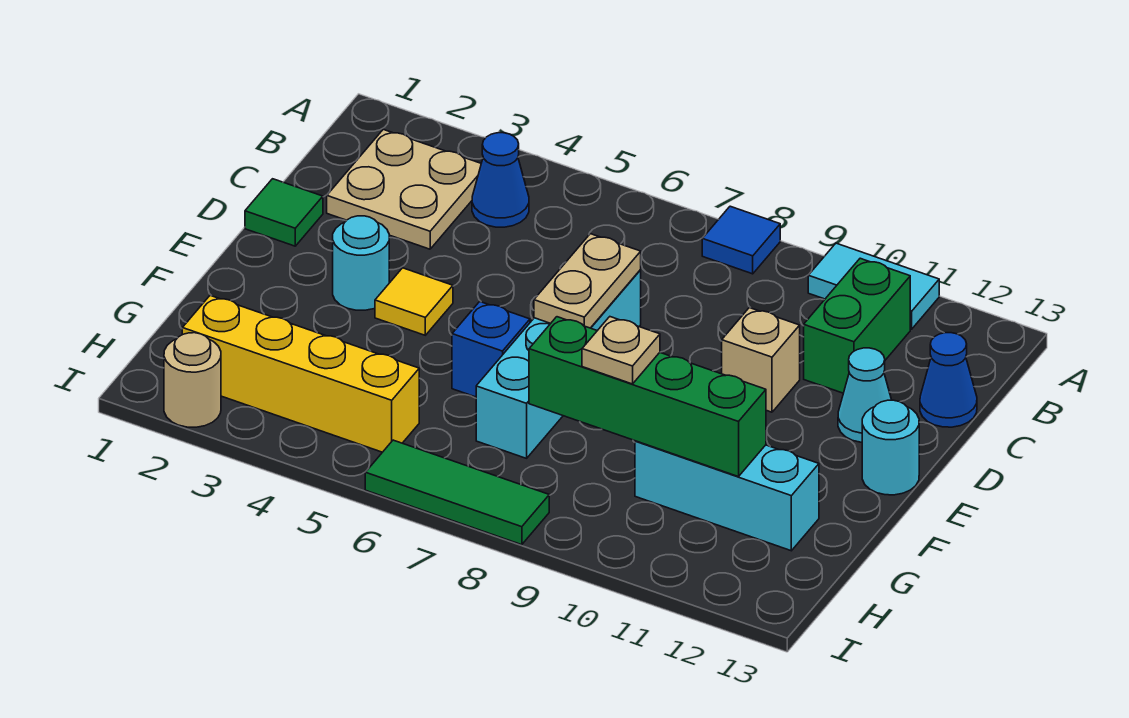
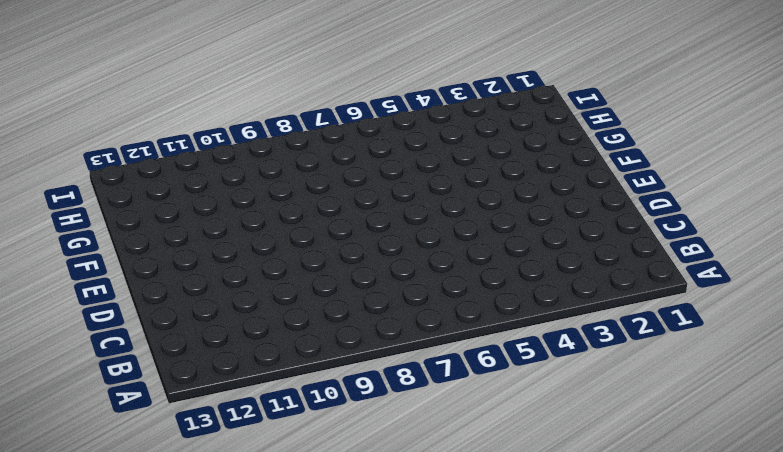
none -> blue 1x1 tile [702,206,780,274]
none -> cyan 1x2 tile [808,243,939,329]
none -> tan 2x2 plate [327,129,481,249]

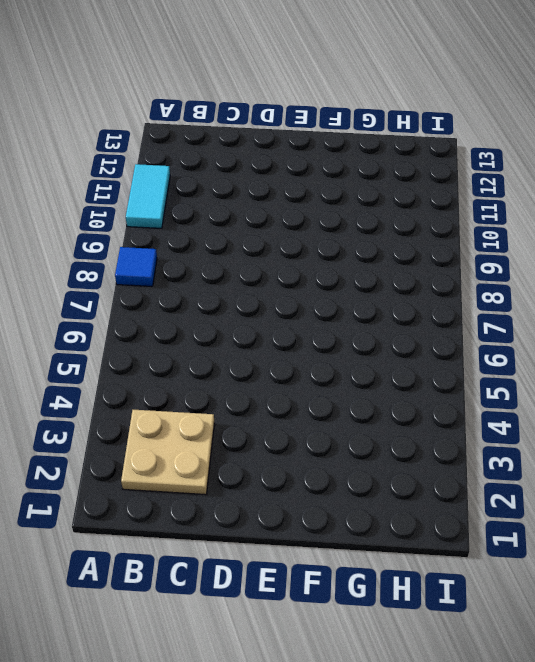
none -> blue 1x1 cone [472,133,529,227]
none -> green 1x2 brick [804,258,910,393]
none -> blue 1x1 cone [920,333,977,427]

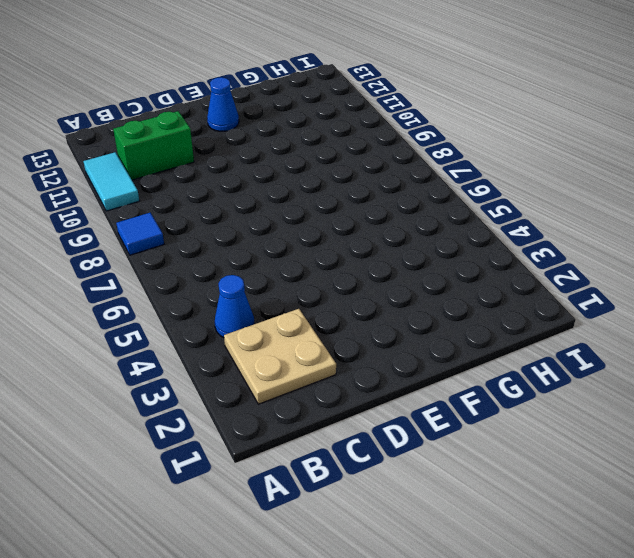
blue 1x1 cone [207,77,239,131] -> blue 1x1 cone moved to [920,333,977,427]
none -> green 1x1 tile [245,179,323,246]
none -> cyan 1x4 brick [476,270,641,458]
none -> tan 1x1 brick [722,308,800,412]

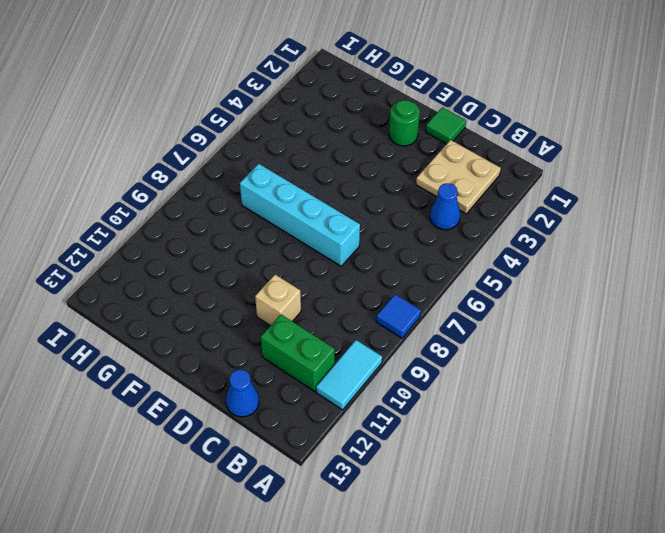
green 1x1 round brick [389,100,420,146] -> none
none -> cyan 1x1 cone [838,348,891,442]
none -> cyan 1x1 round brick [333,216,389,310]
none -> yellow 1x1 tile [375,268,453,335]

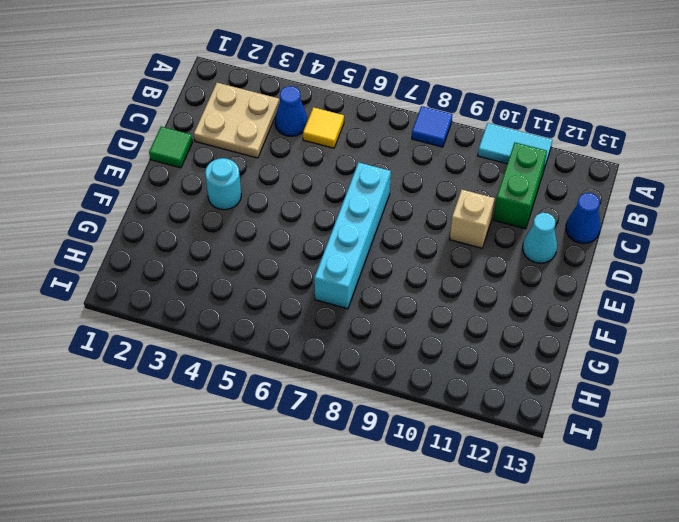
yellow 1x1 tile [303,107,344,148] -> yellow 1x1 tile moved to [375,268,453,335]
none -> cyan 1x1 round brick [862,400,919,495]
none -> blue 1x1 brick [452,302,530,397]
none -> cyan 1x3 brick [635,441,819,551]

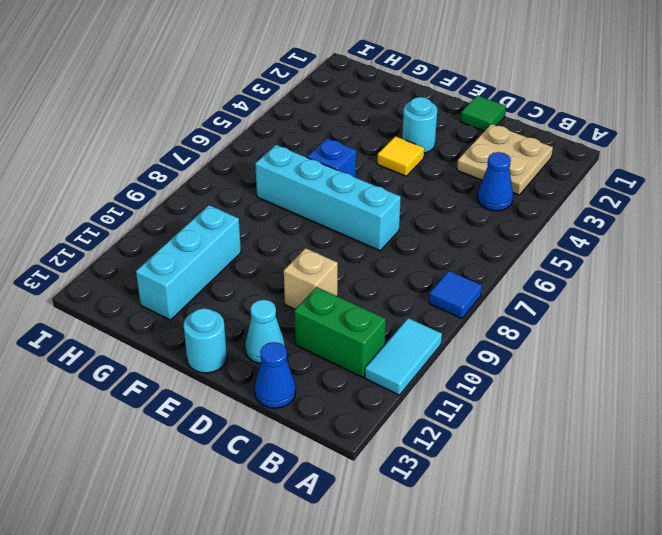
none -> yellow 1x4 brick [182,296,419,452]
none -> tan 1x1 round brick [164,333,221,427]
none -> green 1x3 tile [365,440,549,545]

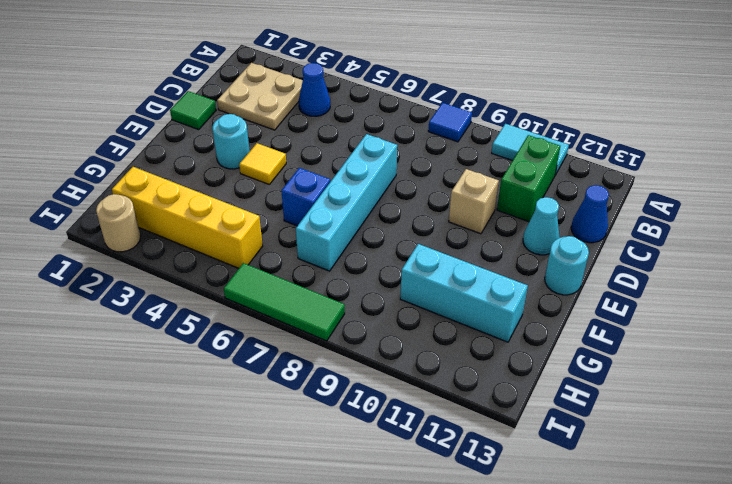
none -> tan 1x2 plate [534,234,641,328]
none -> green 1x4 brick [529,317,766,477]
none -> tan 1x1 plate [582,317,660,384]

